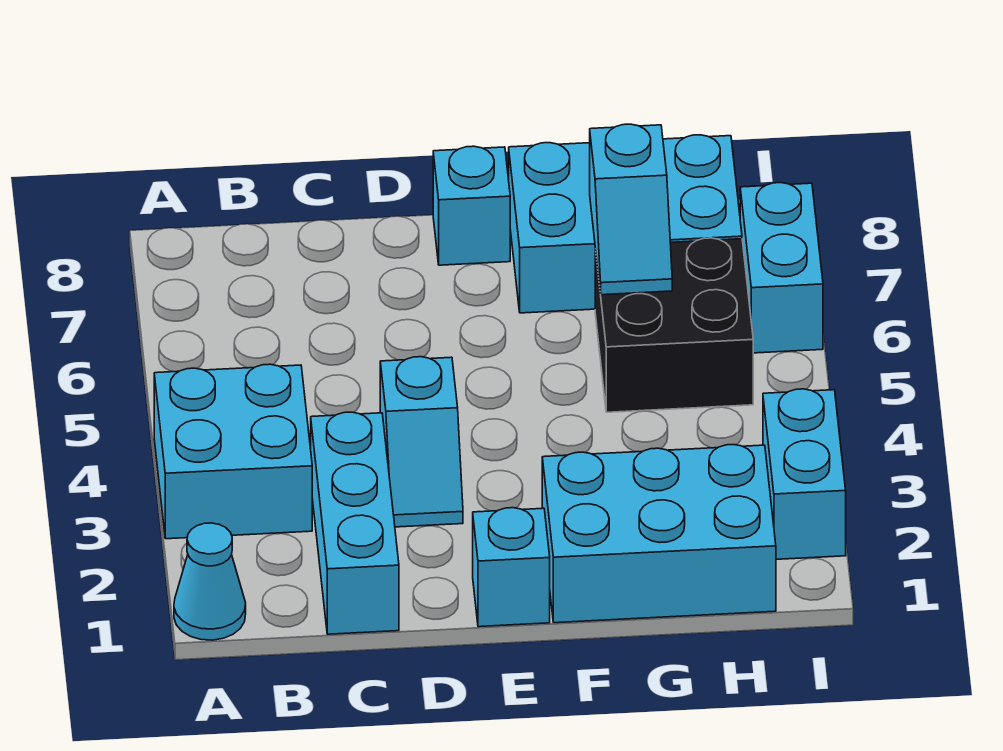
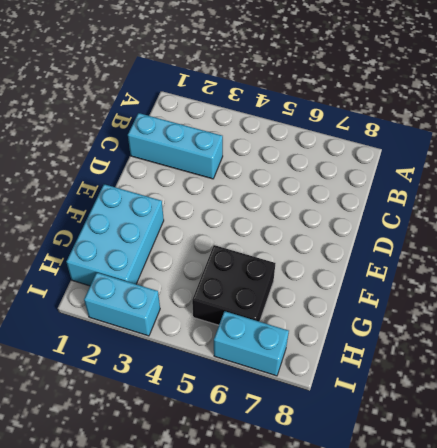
none -> cyan 1x1 cone [174,523,246,640]
none -> cyan 2x2 brick [154,364,312,539]
none -> cyan 1x2 slope [380,357,463,527]

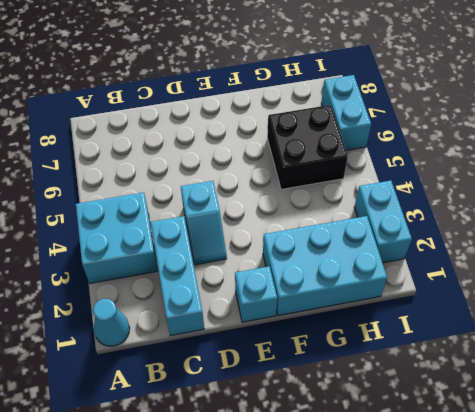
none -> cyan 1x1 brick [433,146,510,265]
none -> cyan 2x3 brick [509,135,742,313]
none -> cyan 1x2 slope [590,124,672,295]

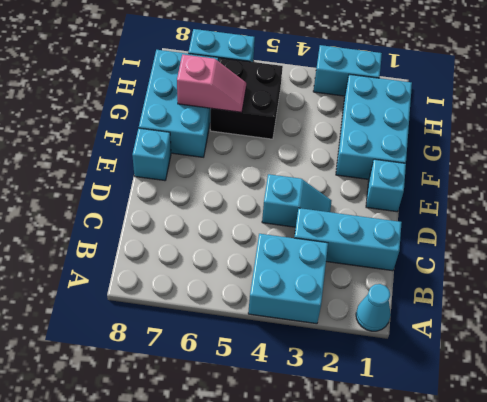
pink 1x2 slope [177,55,246,112] -> cyan 1x2 slope [590,124,672,295]

